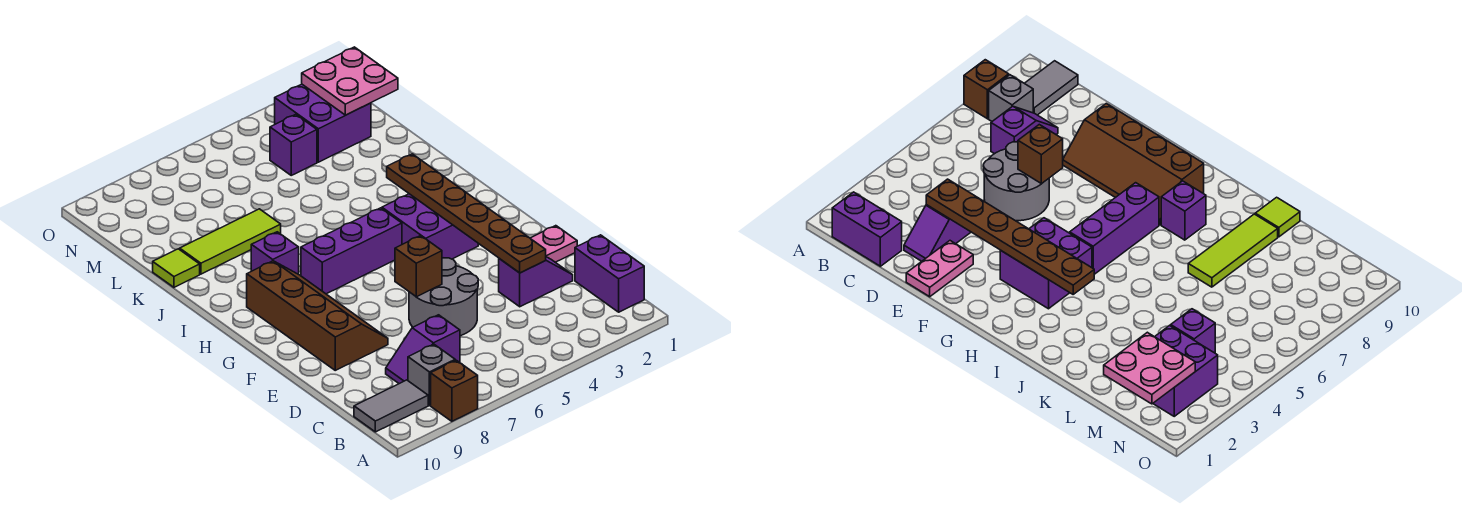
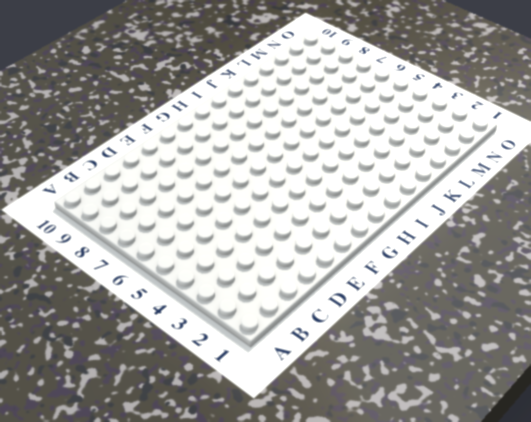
none -> brown 1x1 brick [431,360,478,421]
none -> purple 1x2 brick [575,235,644,312]
none -> grey 1x1 brick [408,344,455,405]

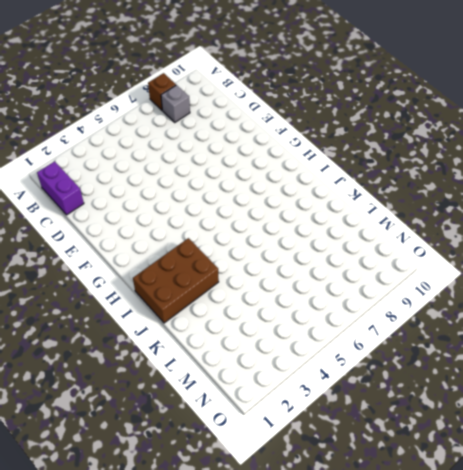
brown 2x3 brick [133,238,219,323] -> none
none -> grey 1x2 tile [354,380,428,432]
none -> purple 1x2 slope [386,315,460,384]
none -> purple 1x2 slope [499,257,573,307]

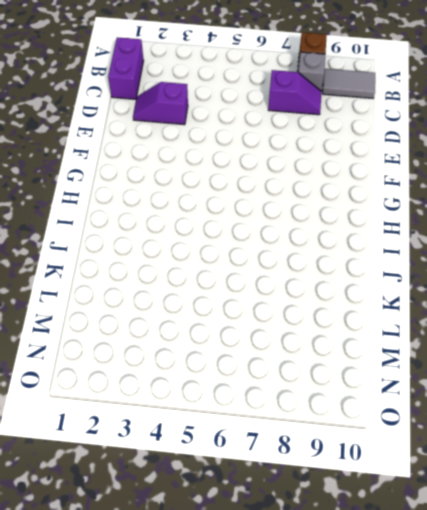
none -> grey 2x2 round brick [409,258,478,336]
none -> pink 1x2 plate [530,226,577,262]
none -> brown 2x4 slope [247,261,388,370]

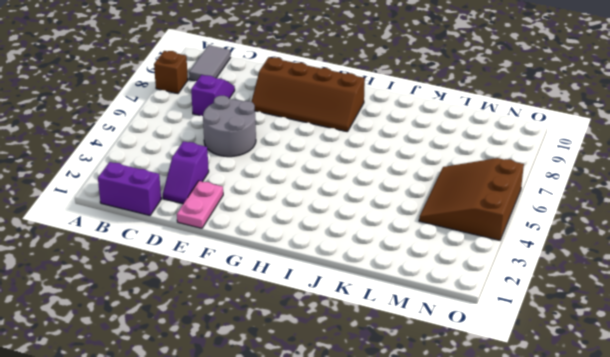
brown 3x3 slope [419,158,524,240] -> purple 1x1 brick [270,114,317,175]
none -> grey 1x1 brick [408,344,455,405]
none -> purple 2x2 brick [382,194,478,259]
none -> purple 1x3 brick [301,208,402,294]

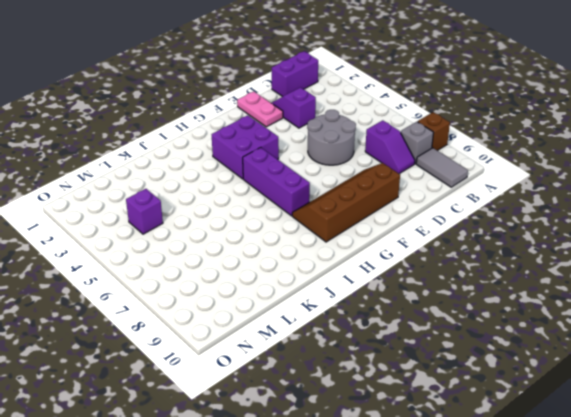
none -> purple 1x1 brick [251,232,299,274]
none -> lime 1x3 tile [180,209,281,274]
none -> lime 1x1 tile [153,249,200,287]

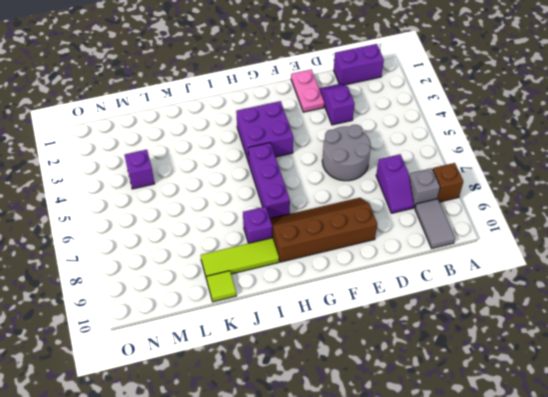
lime 1x3 tile [201,238,279,279] -> lime 1x3 tile turned to [180,209,281,274]
none -> purple 2x2 brick [275,84,371,162]
none -> brown 1x6 plate [387,154,546,273]
none -> brown 1x1 brick [395,236,442,297]

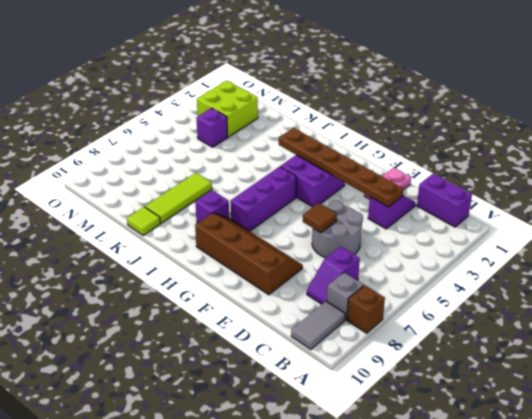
brown 1x1 tile [303,203,337,233] -> brown 1x1 brick [395,236,442,297]
lime 2x2 brick [197,80,258,137] -> purple 2x2 brick [275,84,371,162]
none -> pink 2x2 plate [302,47,398,115]

